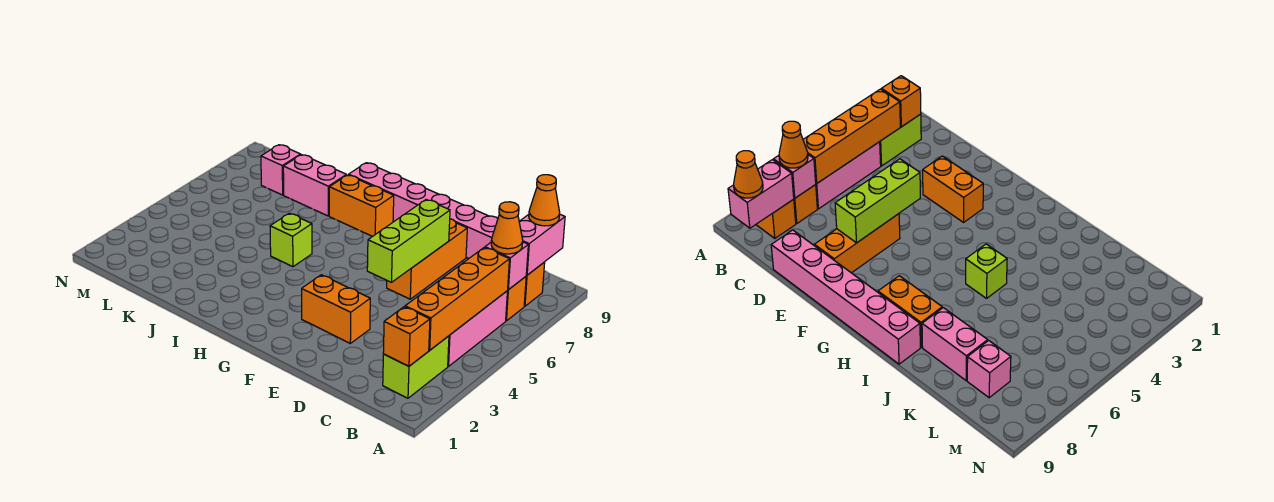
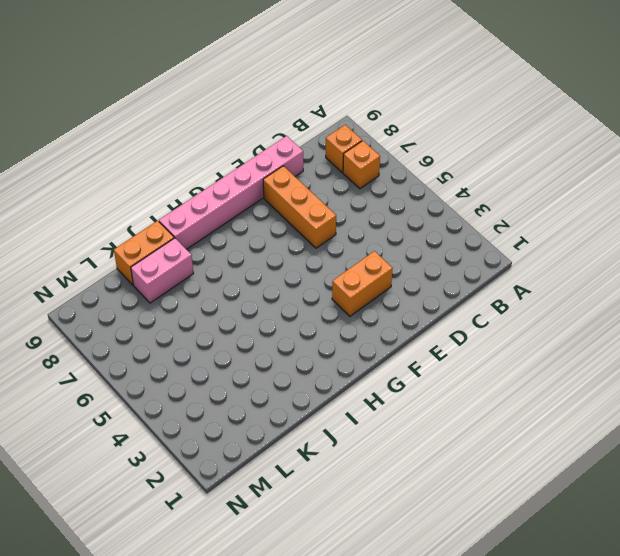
orange 1x2 brick [114,221,174,285] -> orange 1x2 brick moved to [329,175,394,236]
none -> lime 1x2 brick [383,336,449,398]
none -> pink 1x3 brick [448,291,507,366]
none -> lime 1x1 brick [270,213,312,267]

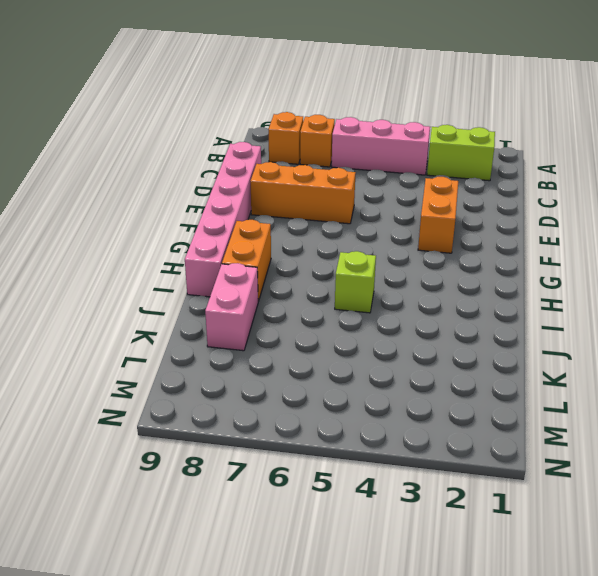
none -> pink 1x1 brick [261,145,301,195]
none -> orange 1x1 brick [383,307,430,366]
none -> orange 1x4 brick [405,248,509,350]

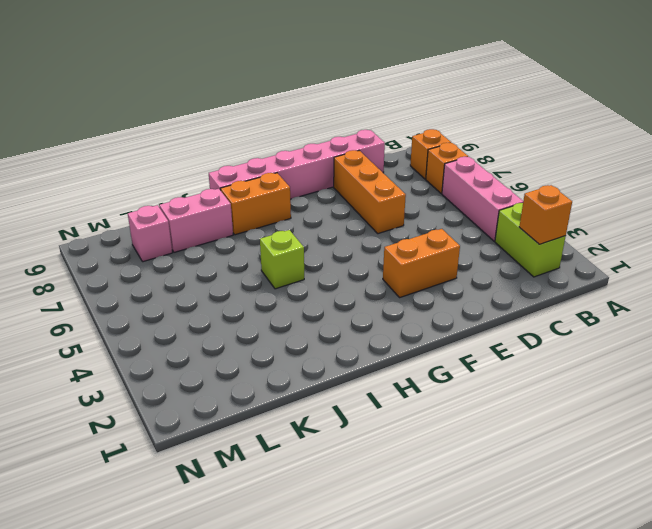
none -> orange 1x4 brick [405,248,509,350]
none -> pink 1x1 brick [485,242,528,290]
none -> pink 1x2 brick [519,215,565,275]

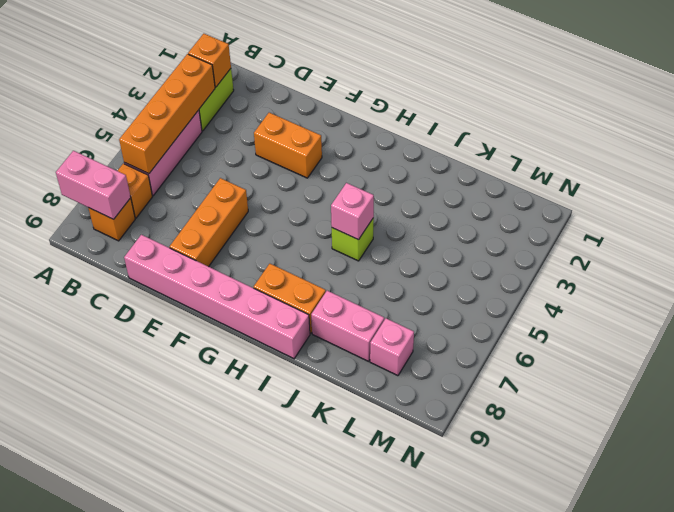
pink 1x2 brick [56,151,131,219] -> pink 1x2 brick turned to [519,215,565,275]
pink 1x1 brick [331,183,374,240] -> pink 1x1 brick moved to [485,242,528,290]
none -> lime 1x3 brick [367,200,450,282]
none -> orange 1x1 cone [491,202,523,254]
none -> orange 1x1 cone [529,175,560,226]

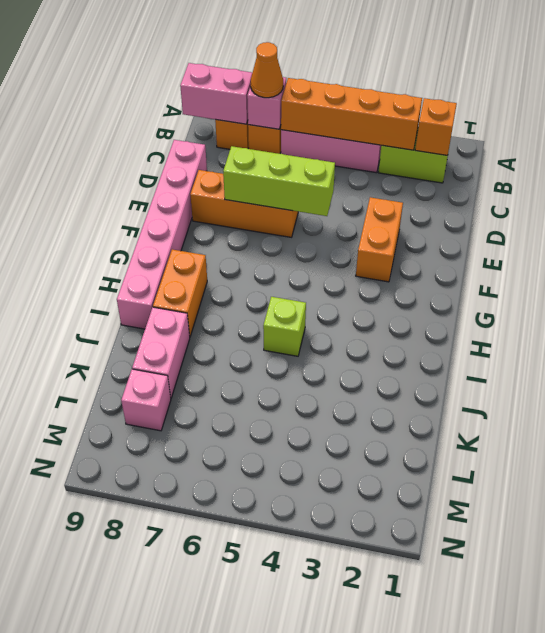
none -> orange 1x1 cone [529,175,560,226]

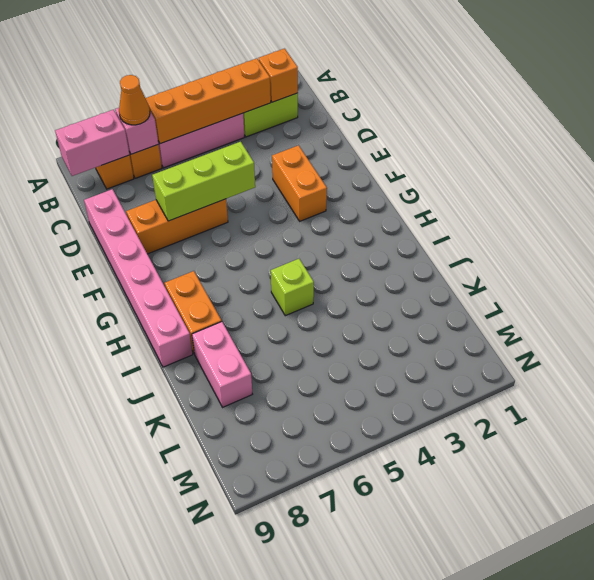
none -> pink 1x1 brick [261,145,301,195]
none -> orange 1x1 cone [529,175,560,226]

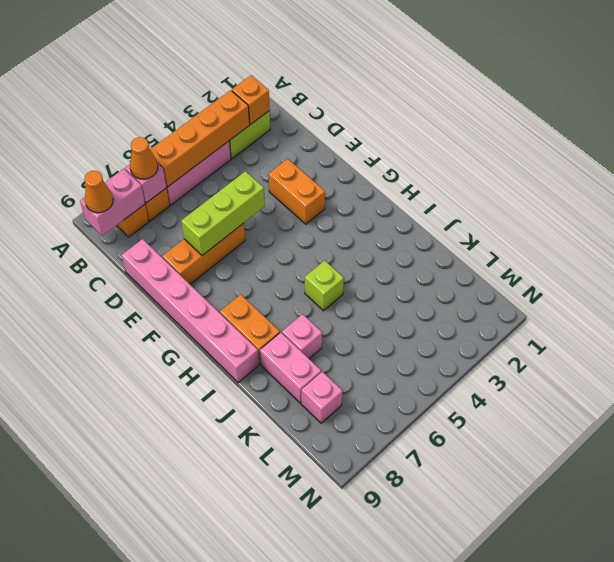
pink 1x1 brick [282,314,322,359] -> none

